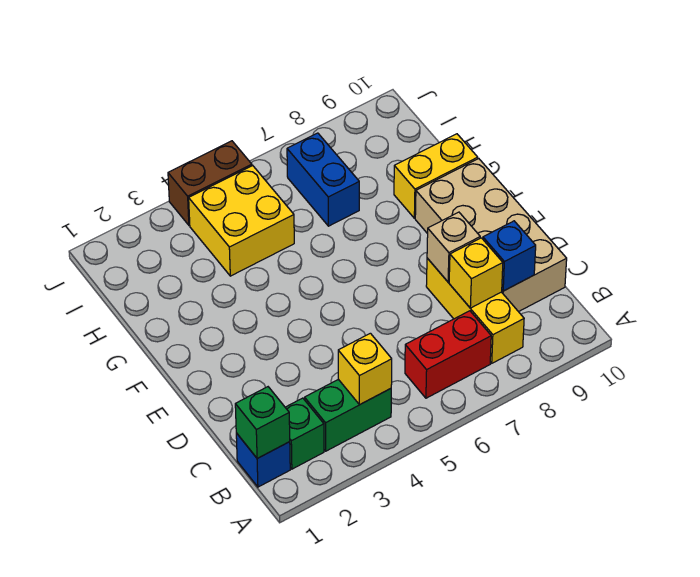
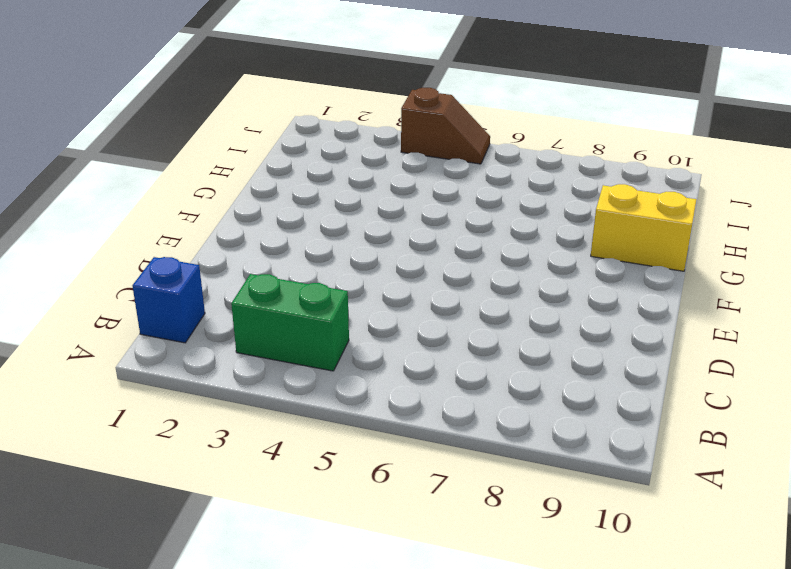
brown 1x2 slope [401,88,490,164] -> brown 1x2 brick [168,141,252,225]
none -> green 1x1 brick [285,398,324,469]
none -> red 1x2 brick [405,311,491,398]
none -> yellow 1x3 brick [426,258,524,363]

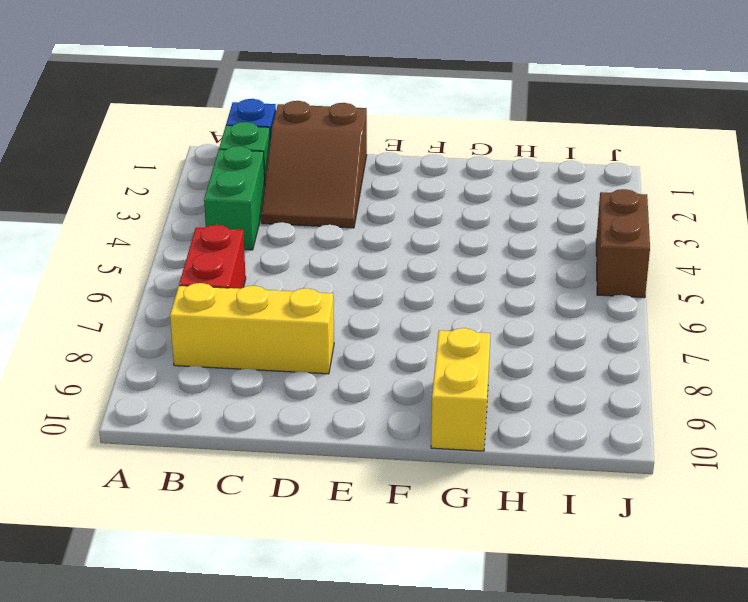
brown 2x3 slope [261,101,367,228] -> none
none -> tan 2x4 brick [415,159,567,312]
none -> yellow 2x2 brick [189,166,294,276]
none -> blue 1x2 brick [287,133,359,226]

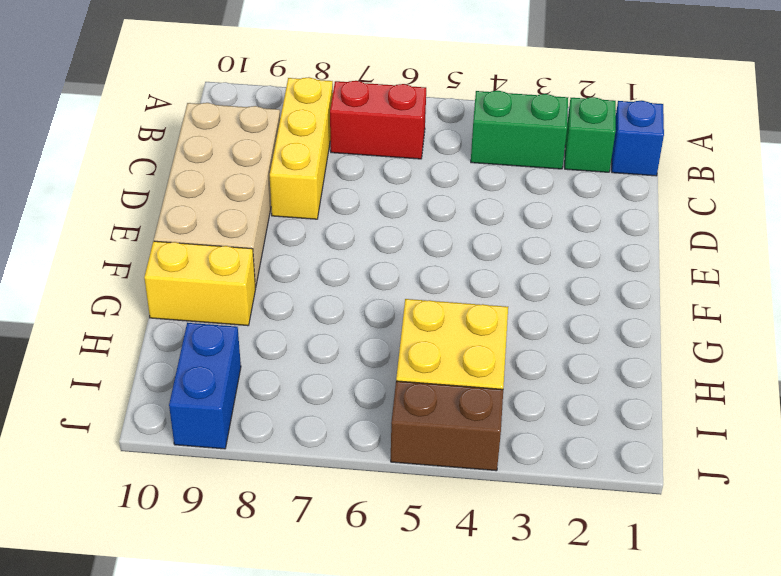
blue 1x2 brick [169,323,241,449] -> blue 1x2 brick moved to [287,133,359,226]
none -> green 1x1 brick [235,387,290,459]
none -> yellow 1x1 brick [338,333,392,405]
none -> yellow 1x1 brick [449,238,503,308]

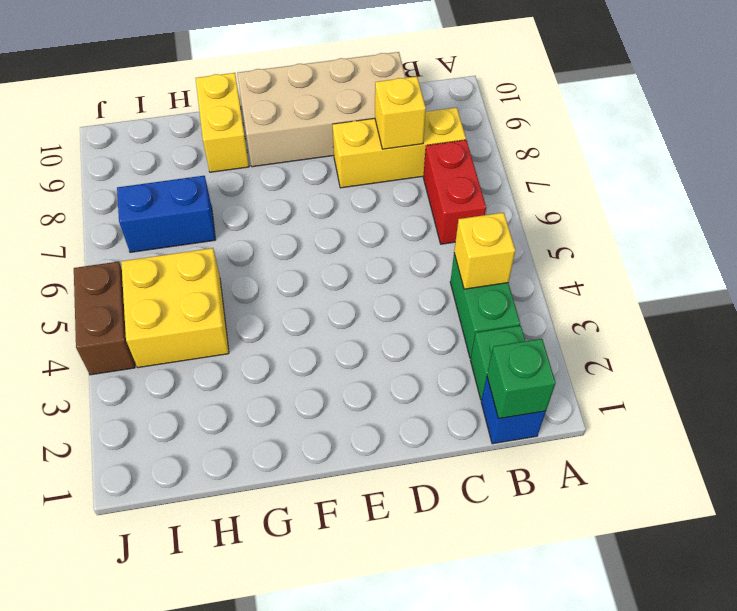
none -> blue 1x1 brick [483,221,536,291]
none -> tan 1x1 brick [427,212,480,282]

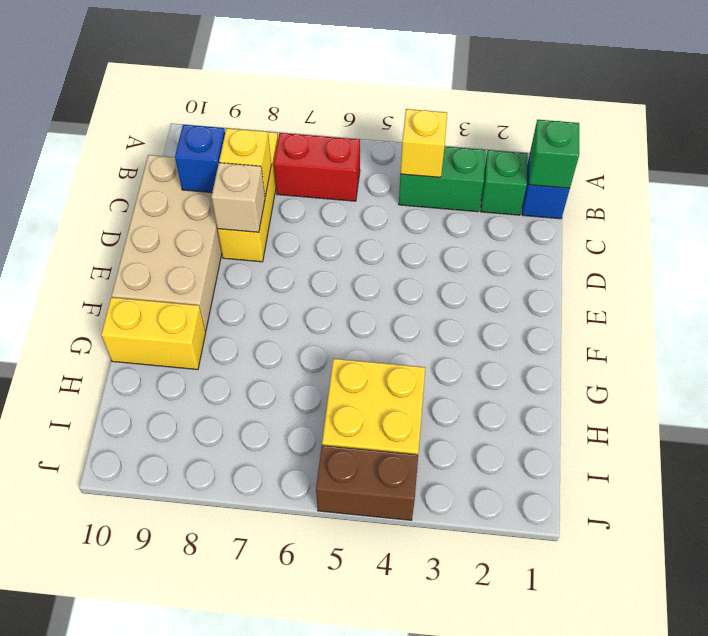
none -> blue 1x2 brick [287,133,359,226]

